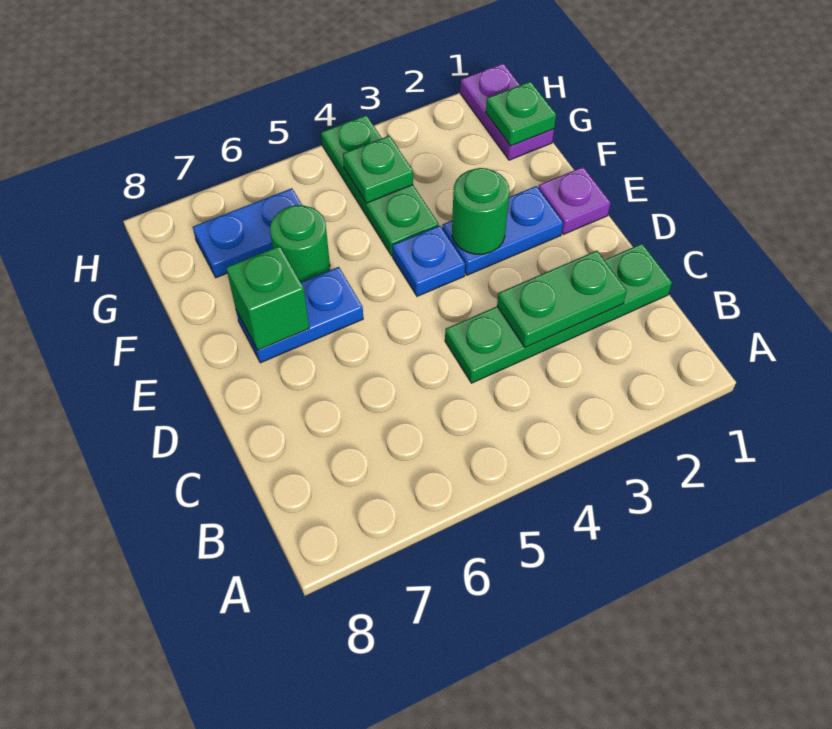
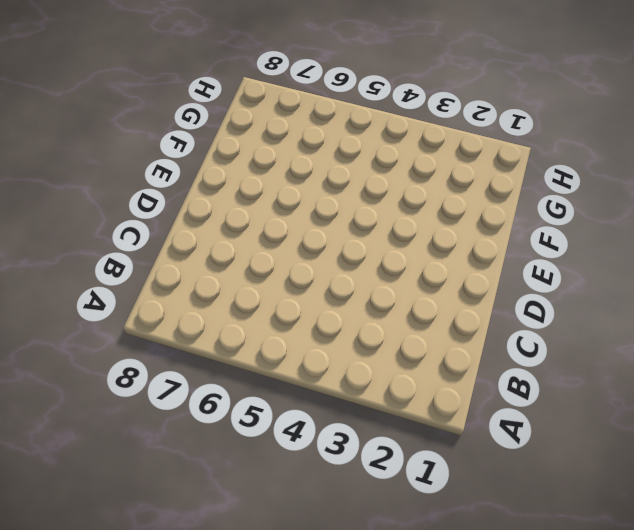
none -> green 1x4 plate [445,244,672,383]
none -> purple 1x1 plate [538,167,610,234]
none -> blue 1x2 plate [442,186,563,275]

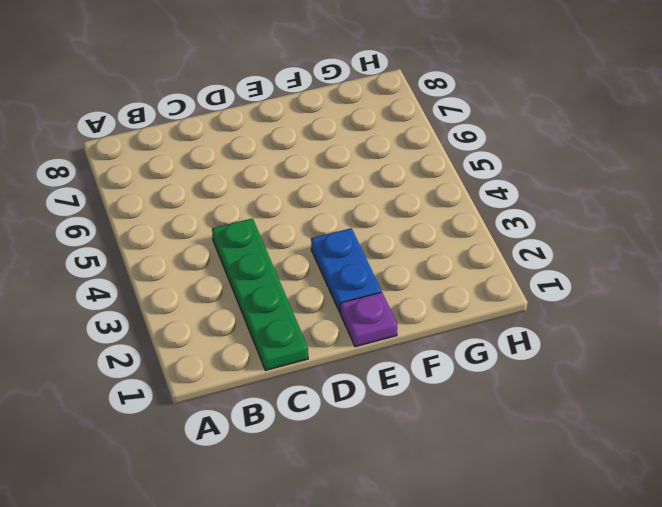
none -> blue 1x1 plate [392,226,465,296]
none -> blue 1x2 plate [236,267,363,363]
none -> green 1x3 plate [321,115,439,256]

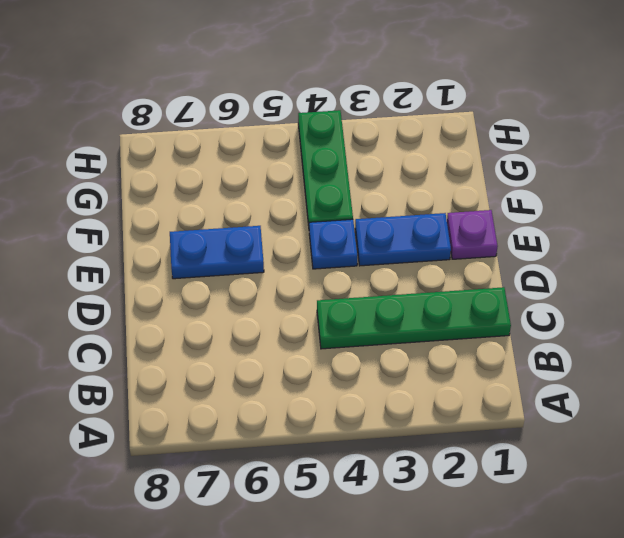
none -> green 1x1 round brick [270,205,330,282]
none -> purple 1x2 plate [460,63,554,160]
none -> blue 1x2 plate [193,188,302,278]

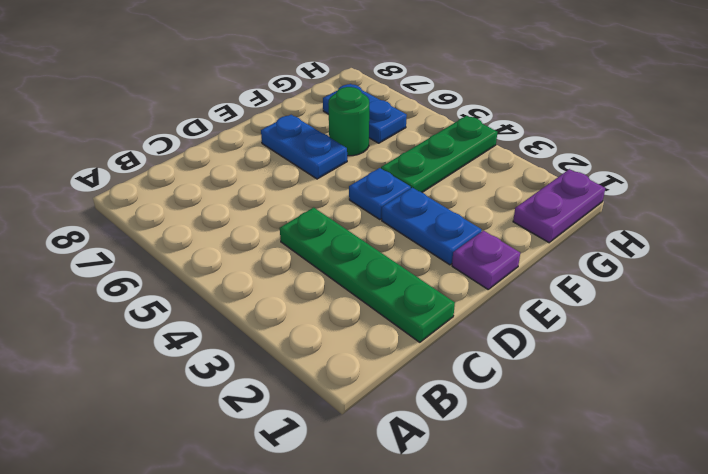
none -> green 1x2 plate [497,251,627,348]
none -> green 1x1 round brick [452,168,509,254]
none -> green 1x1 brick [226,246,309,350]

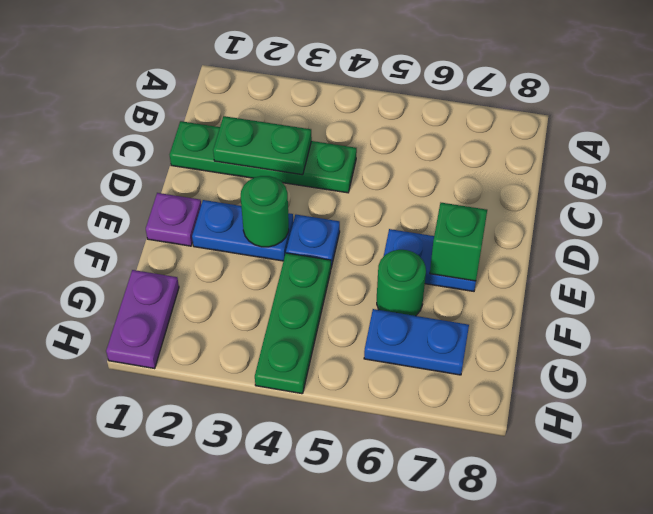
none -> green 1x1 plate [486,81,556,146]
none -> green 1x1 plate [343,136,413,203]

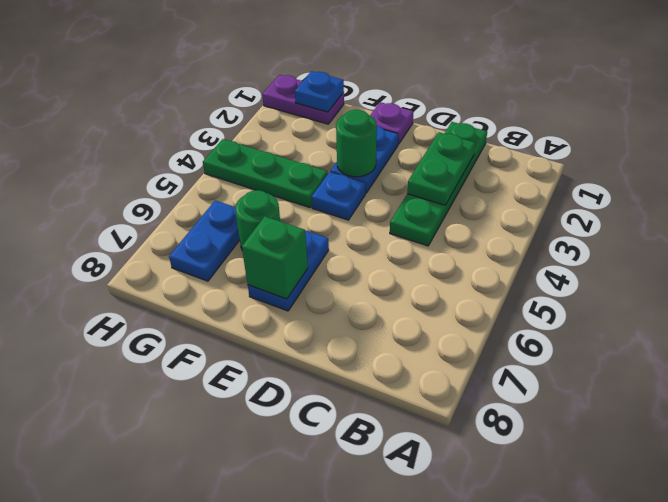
blue 1x1 plate [295,71,344,112] -> green 1x1 plate [486,81,556,146]
none -> green 1x1 plate [343,136,413,203]

